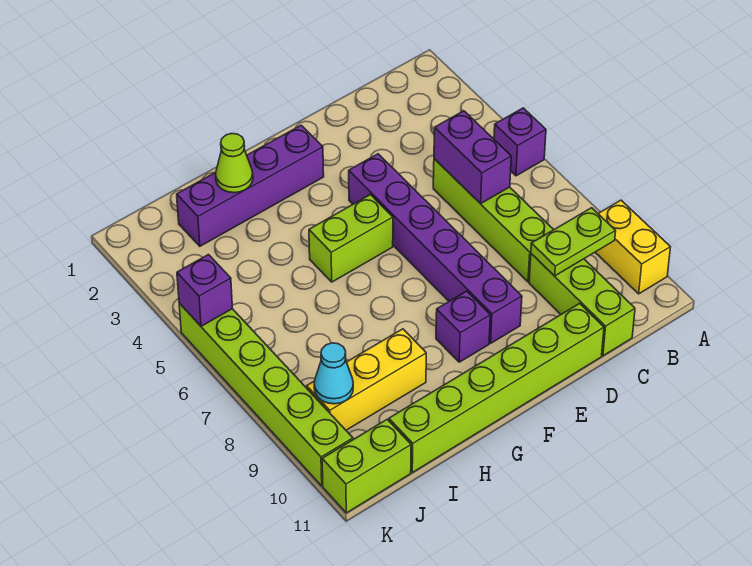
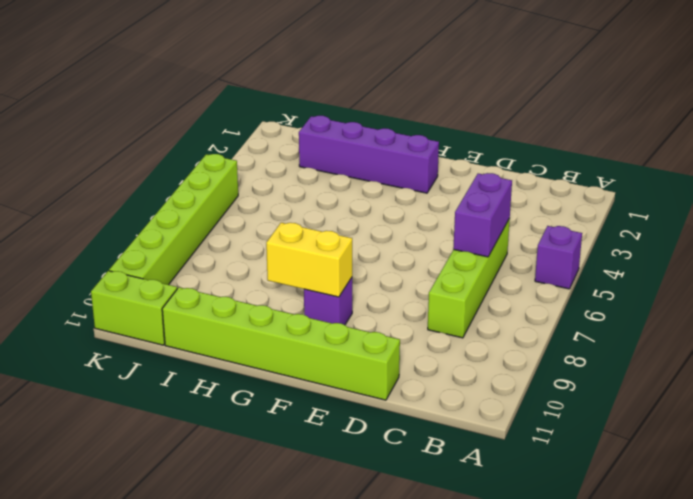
yellow 1x2 brick [266,223,352,297] -> yellow 1x2 brick turned to [595,200,670,294]
none -> lime 1x3 brick [529,254,635,356]
none -> purple 1x6 brick [349,154,522,343]
none -> lime 1x2 brick [309,195,393,282]

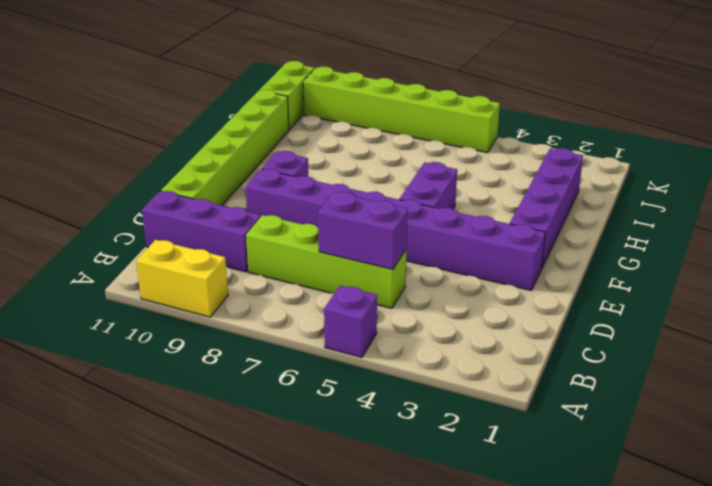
purple 1x3 brick [142,191,261,272] -> lime 1x3 brick [529,254,635,356]
purple 1x8 brick [246,169,545,290] -> purple 1x6 brick [349,154,522,343]
purple 1x2 brick [399,162,457,209] -> lime 1x2 brick [309,195,393,282]
none -> yellow 1x3 brick [307,329,426,430]
none -> lime 1x2 plate [531,208,616,276]
none -> lime 1x1 cone [216,134,253,193]

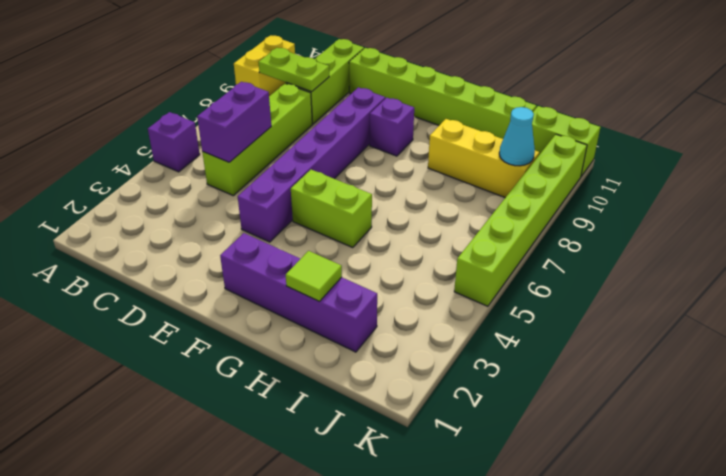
lime 1x1 tile [286,251,342,301] -> lime 1x1 cone [216,134,253,193]
none -> purple 1x1 brick [177,255,233,326]

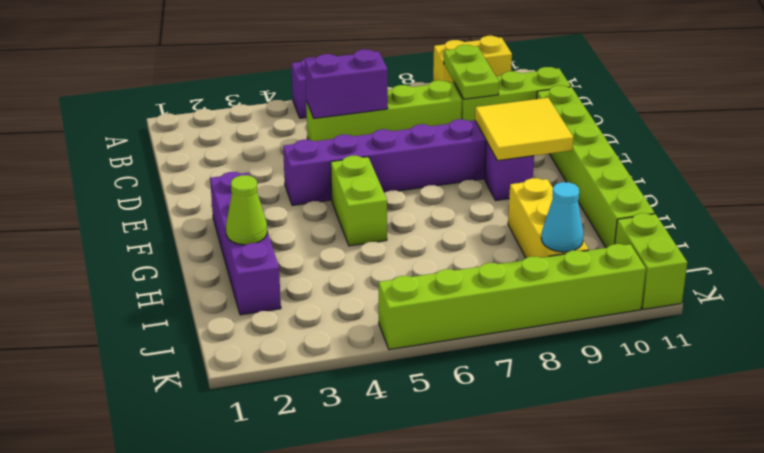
yellow 2x2 tile [475,98,573,161] -> none
none -> purple 1x1 brick [177,255,233,326]

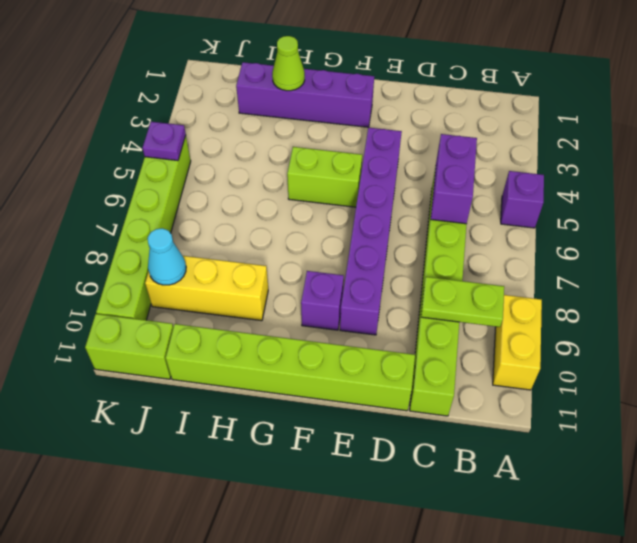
purple 1x1 plate [143,122,186,161] -> purple 1x1 brick [177,255,233,326]

